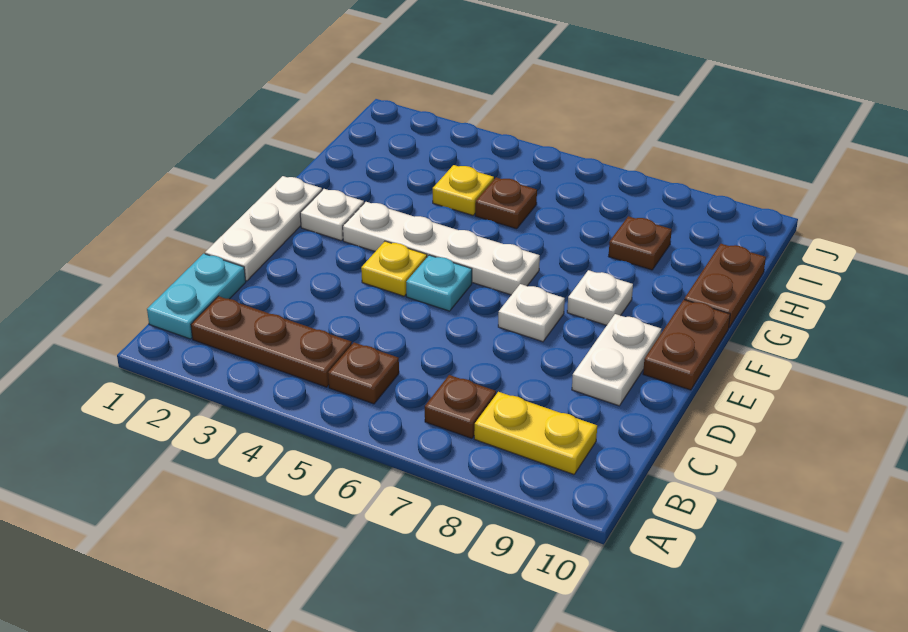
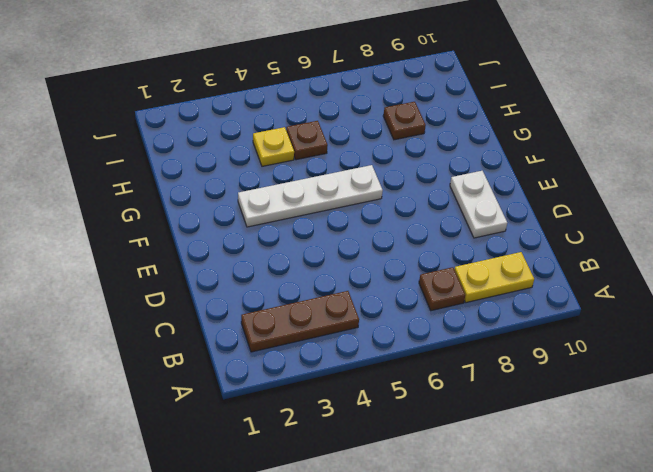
none -> cyan 1x2 plate [147,254,246,339]
none -> brown 1x1 plate [328,343,399,404]
none -> white 1x3 plate [205,176,322,281]

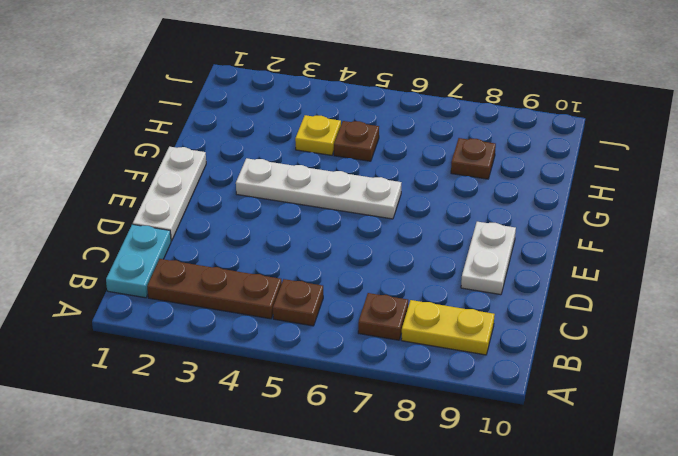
none -> yellow 1x1 plate [361,241,427,296]
none -> cyan 1x1 plate [406,255,472,311]
none -> white 1x1 plate [498,284,565,342]

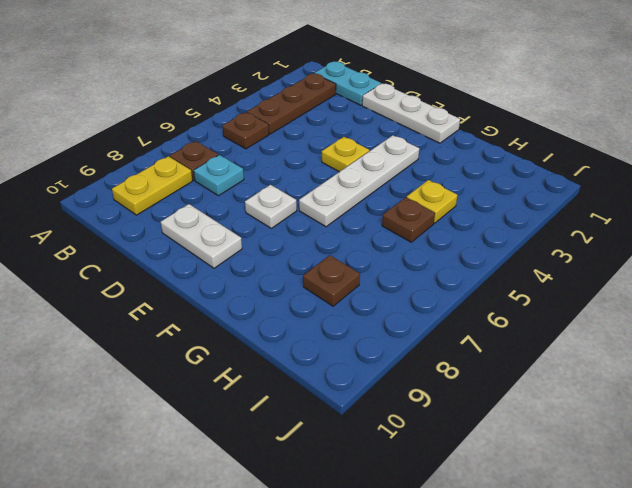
cyan 1x1 plate [194,155,244,196] -> cyan 1x1 plate moved to [406,255,472,311]
none -> brown 1x2 plate [643,300,730,390]
none -> white 1x1 plate [300,189,364,241]
none -> white 1x1 plate [567,270,633,325]

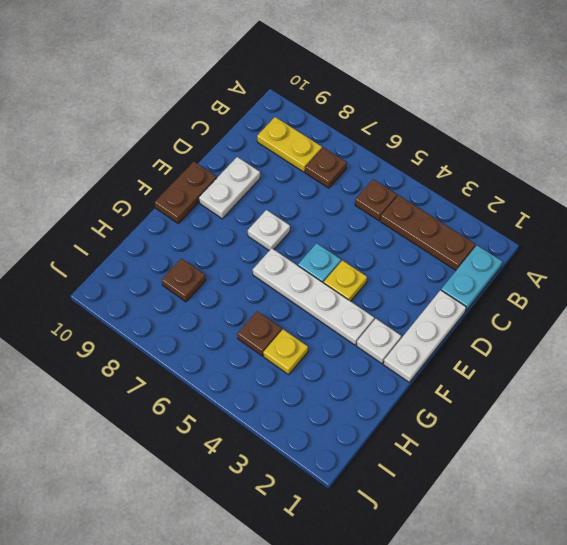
none -> white 1x1 plate [567,270,633,325]
none -> brown 1x2 plate [684,244,766,328]

